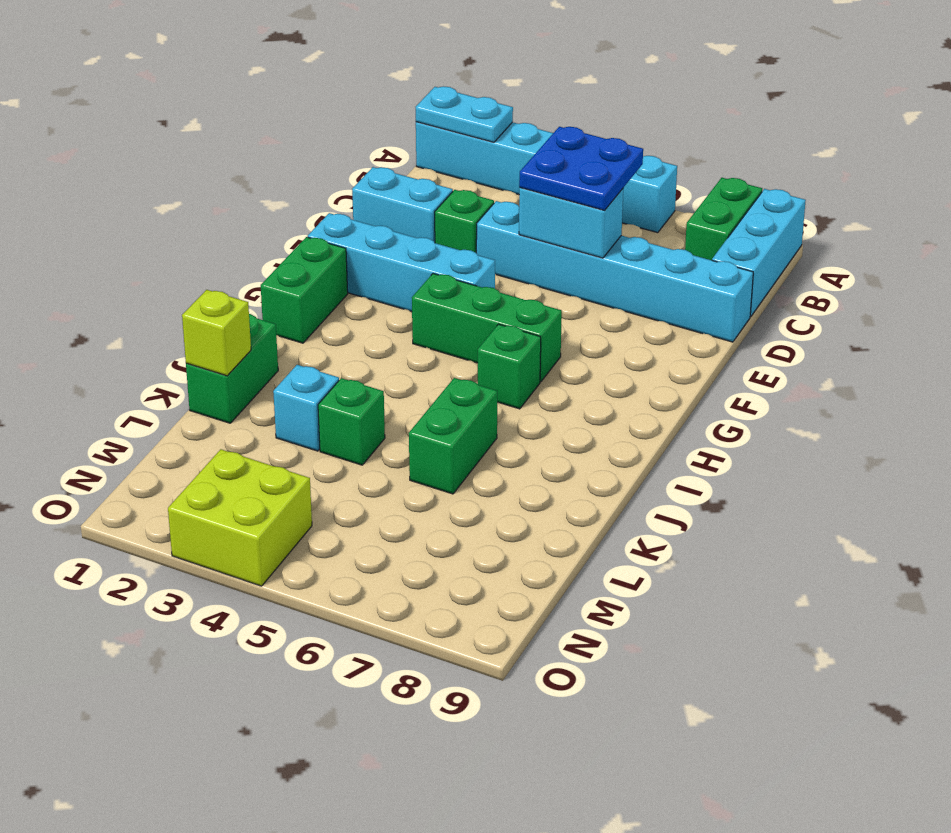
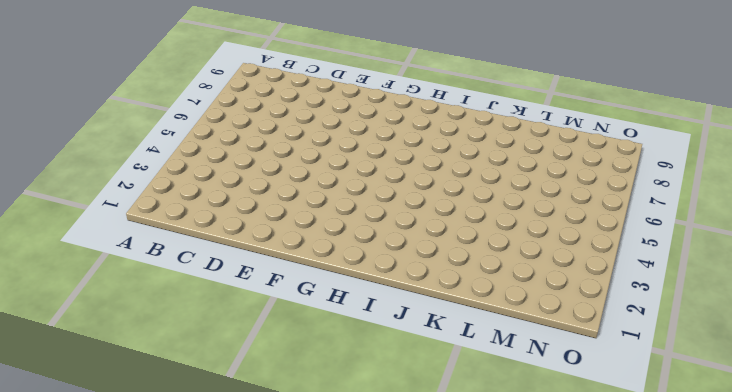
none -> cyan 1x6 brick [416,122,677,233]
none -> green 1x2 brick [685,178,762,260]
none -> cyan 1x3 brick [712,189,806,317]

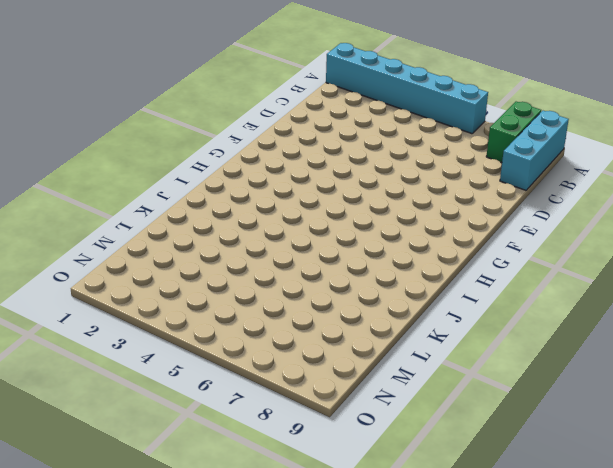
none -> cyan 1x2 brick [352,167,453,242]
none -> green 1x1 brick [435,190,494,253]
none -> cyan 1x6 brick [476,201,753,342]

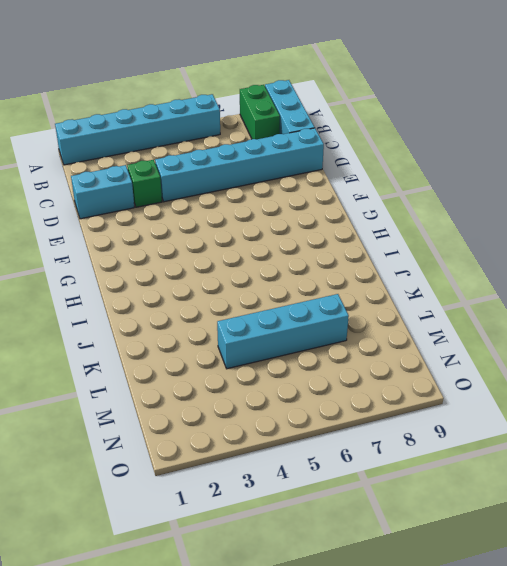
cyan 1x4 brick [217,294,349,369] -> cyan 1x4 brick moved to [308,213,495,312]
none -> green 1x2 brick [261,237,348,343]
none -> green 1x3 brick [412,273,562,382]
none -> green 1x1 brick [478,324,541,409]

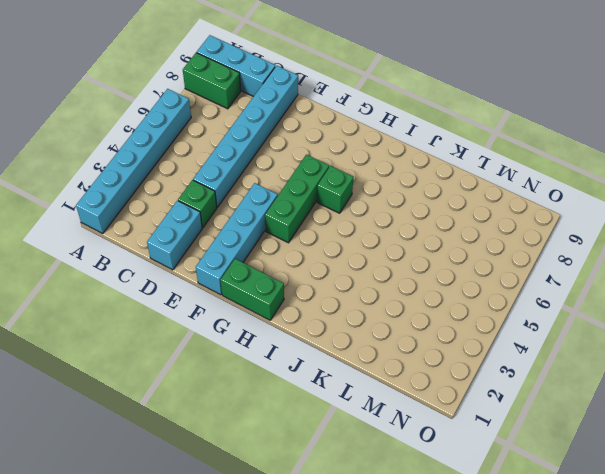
none -> green 1x2 brick [186,314,278,423]
none -> green 1x2 brick [409,378,497,494]
none -> cyan 1x1 brick [273,365,339,451]

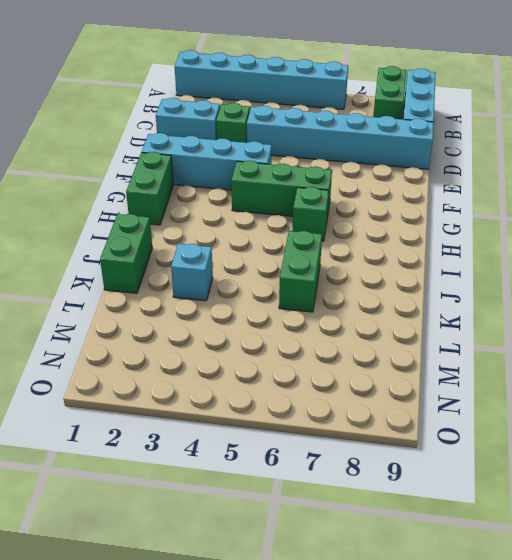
none -> green 1x1 brick [318,378,385,465]
none -> lime 2x2 brick [168,449,312,586]
none -> cyan 1x2 plate [416,86,513,142]

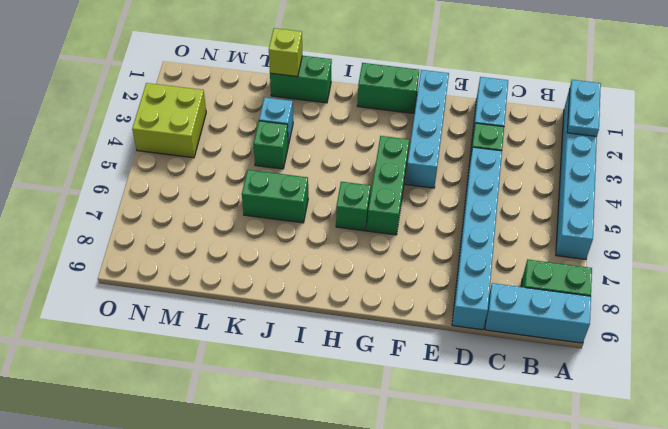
none -> cyan 1x2 brick [519,188,623,258]
none -> blue 2x2 plate [519,127,643,210]

